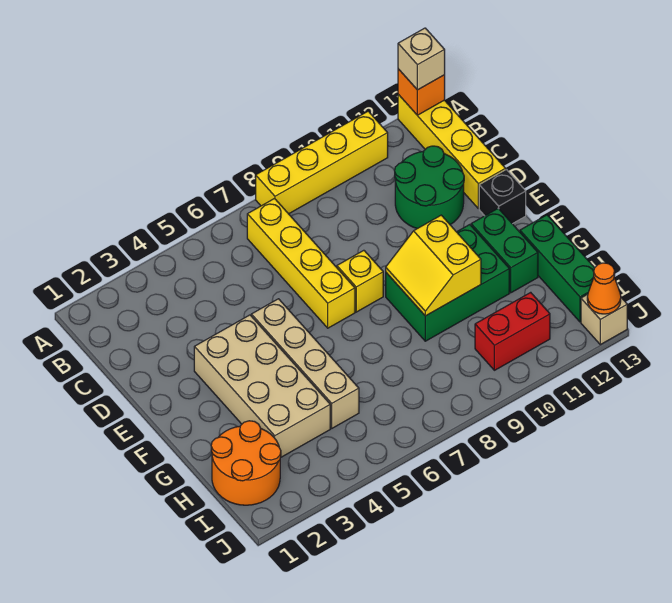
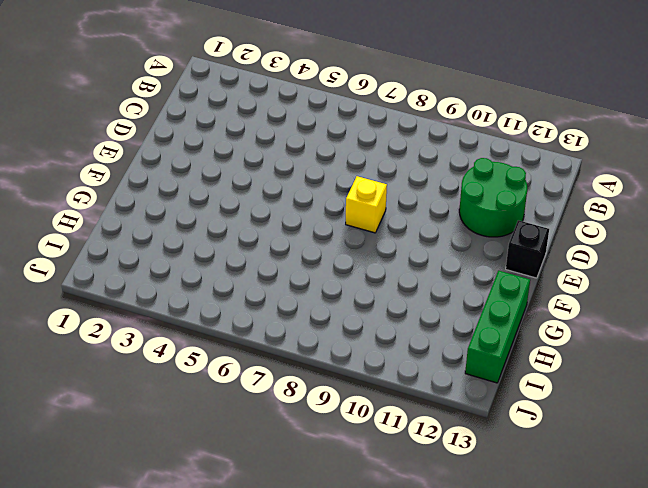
none -> yellow 1x4 brick [256,111,388,214]
none -> yellow 1x4 brick [398,94,506,209]
none -> yellow 1x4 brick [247,199,355,328]

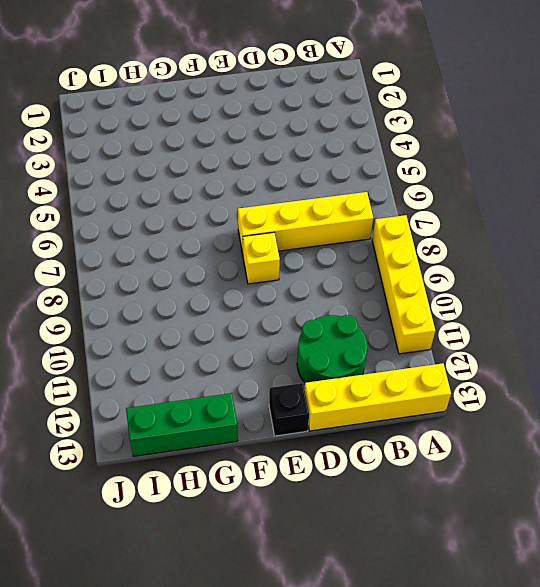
none -> tan 2x4 brick [194,315,330,457]
none -> tan 1x4 brick [251,299,359,428]
none -> green 2x3 brick [386,225,509,341]

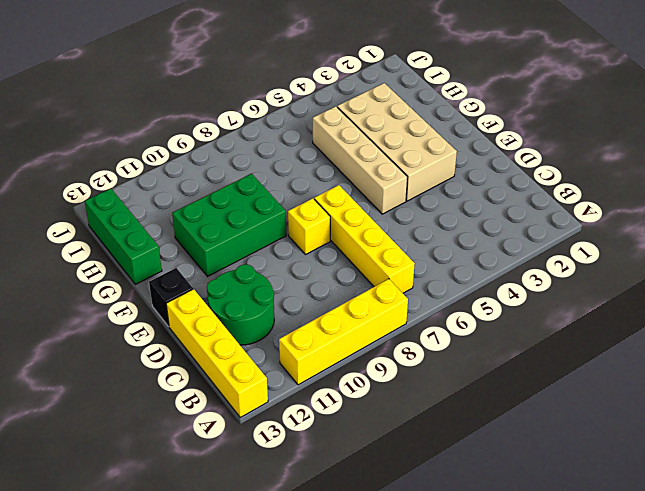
none -> green 1x2 brick [471,208,538,293]
none -> orange 2x2 round brick [211,421,281,505]
none -> red 1x2 brick [475,292,550,370]

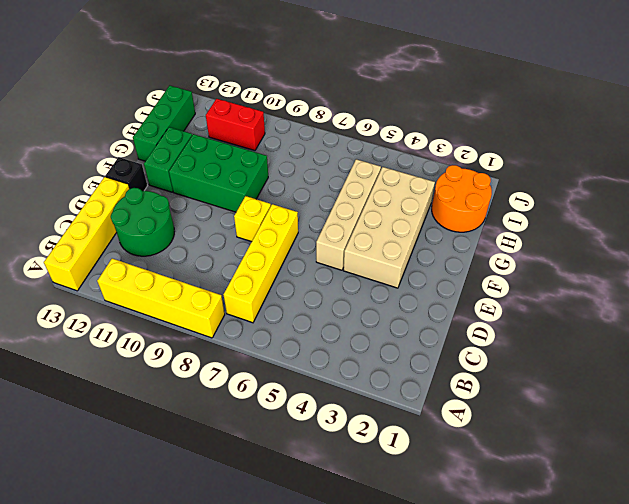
none -> tan 1x1 brick [581,294,627,345]
none -> orange 1x1 brick [398,69,445,115]
none -> yellow 2x2 slope [386,215,481,316]

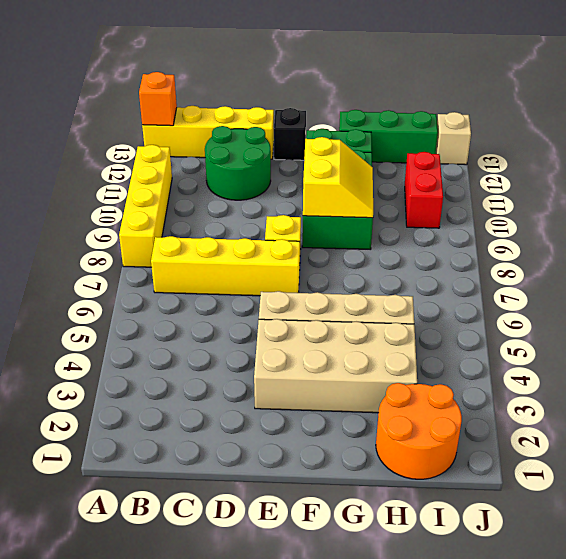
yellow 2x2 slope [303,137,373,218] -> yellow 2x2 slope turned to [386,215,481,316]
none -> orange 1x1 cone [587,263,621,314]
none -> tan 1x1 brick [398,28,445,90]

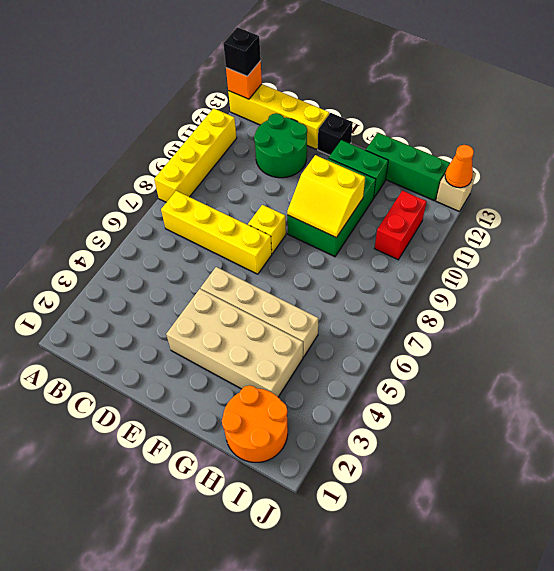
black 1x1 brick [223,27,261,76] -> tan 1x1 brick [398,28,445,90]

